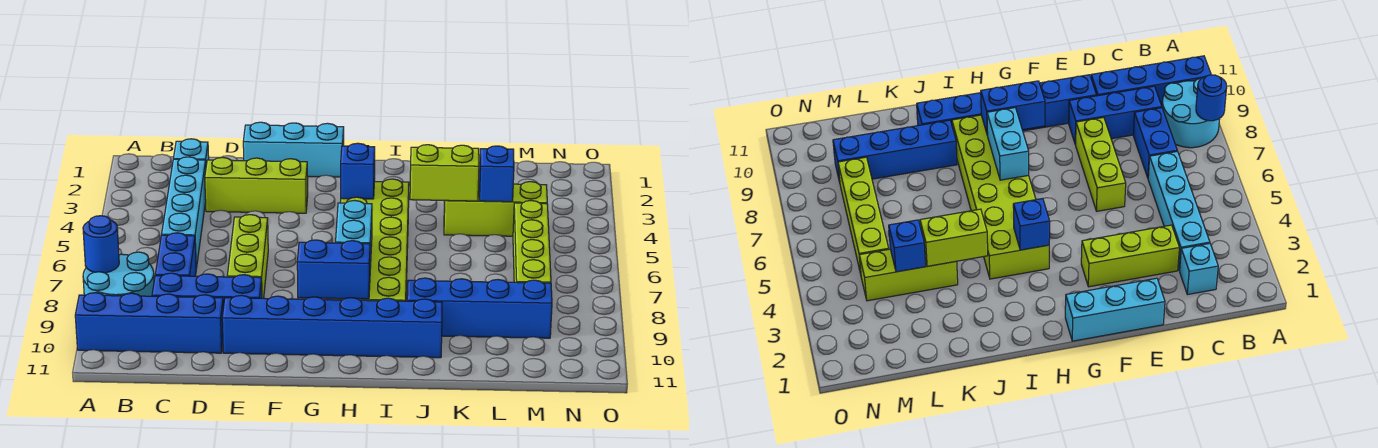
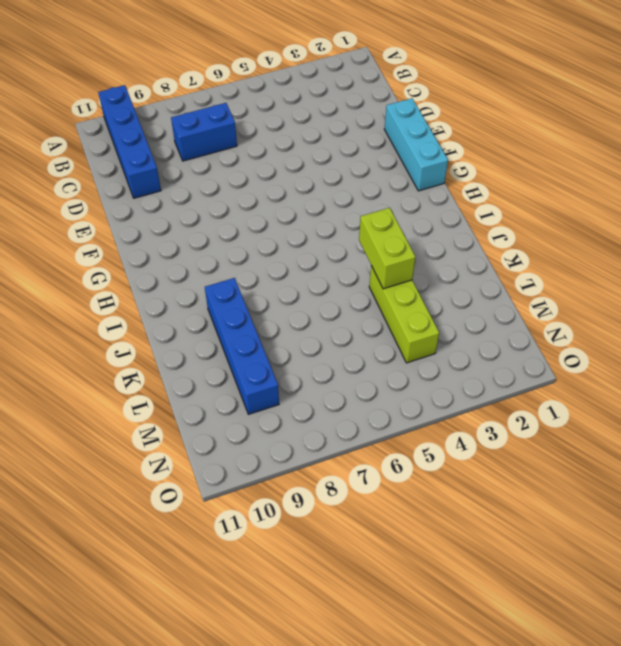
none -> cyan 2x2 round brick [83,252,154,296]
none -> cyan 1x1 brick [173,139,209,165]
none -> cyan 1x4 brick [162,157,206,268]

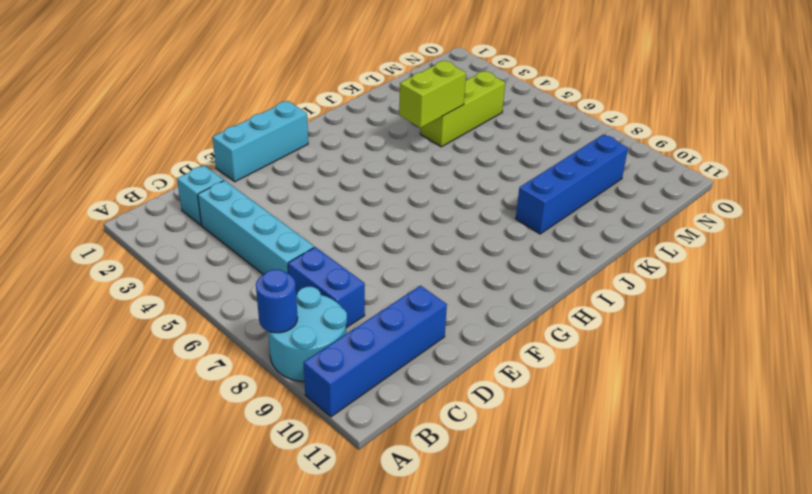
none -> blue 1x3 brick [152,273,262,308]
none -> lime 1x3 brick [205,157,308,213]
none -> lime 1x3 brick [227,215,268,298]

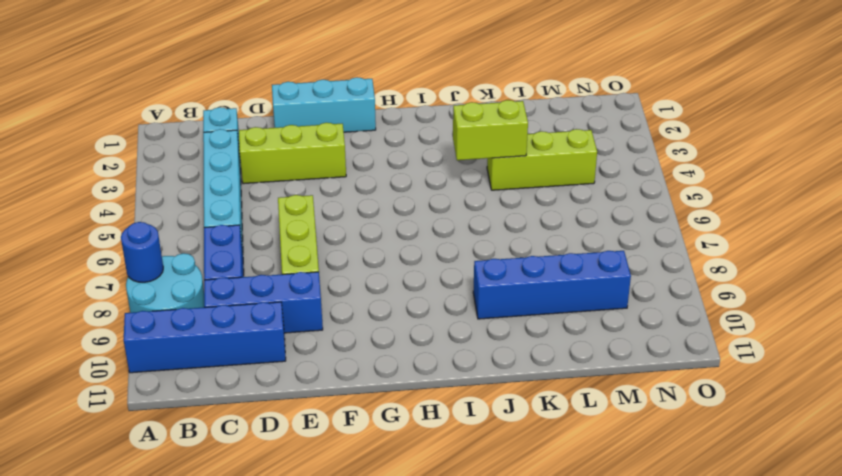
none -> blue 1x6 brick [222,295,442,358]
none -> lime 2x6 brick [334,179,409,301]
none -> lime 1x4 brick [513,201,551,283]

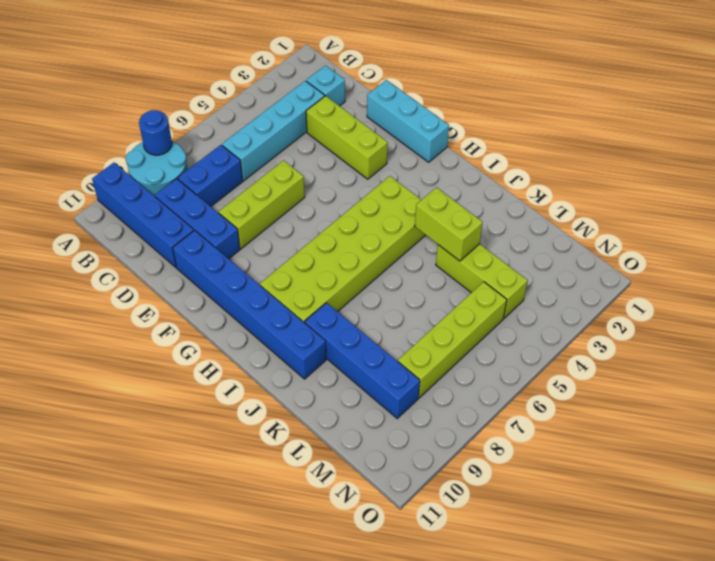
none -> blue 1x2 brick [297,240,370,299]
none -> blue 1x1 brick [341,143,375,199]
none -> cyan 1x2 brick [336,201,372,268]

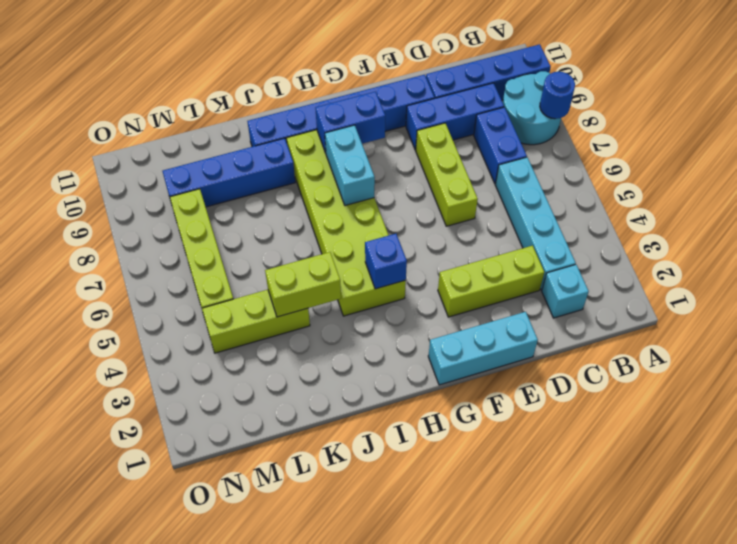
none -> blue 1x1 brick [479,146,514,202]

